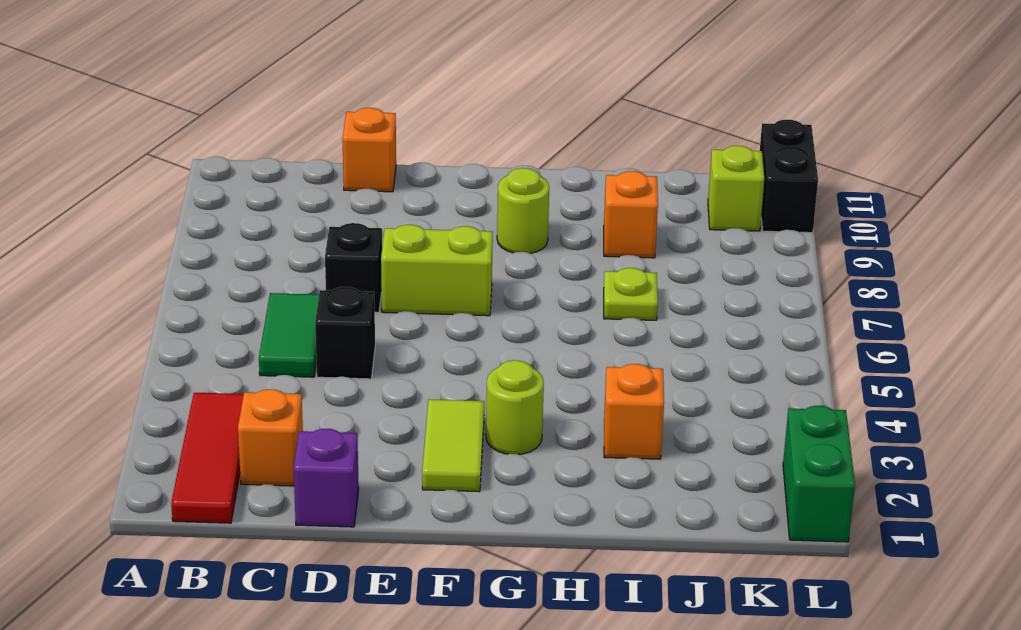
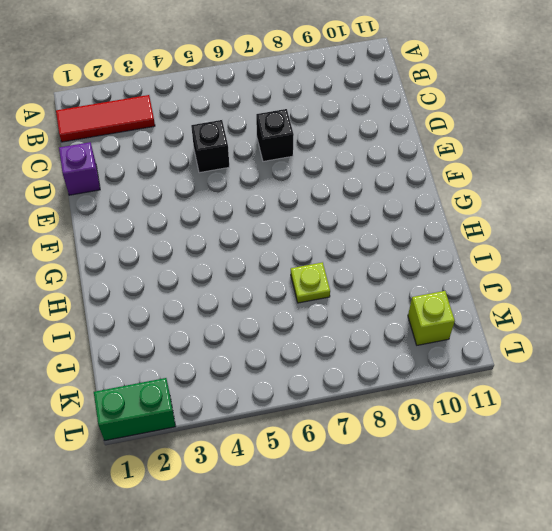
none -> orange 1x1 brick [238,389,303,486]
none -> green 1x2 tile [259,293,319,377]
none -> orange 1x1 brick [342,108,396,192]

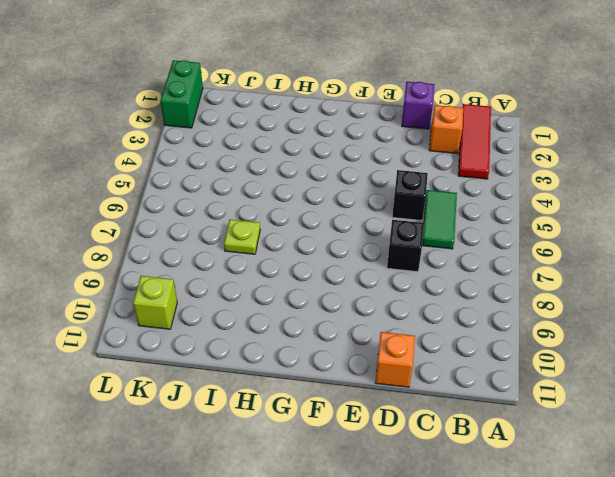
none -> lime 1x2 brick [381,225,493,316]
none -> lime 1x2 tile [422,399,484,492]
none -> lime 1x1 round brick [486,360,544,454]

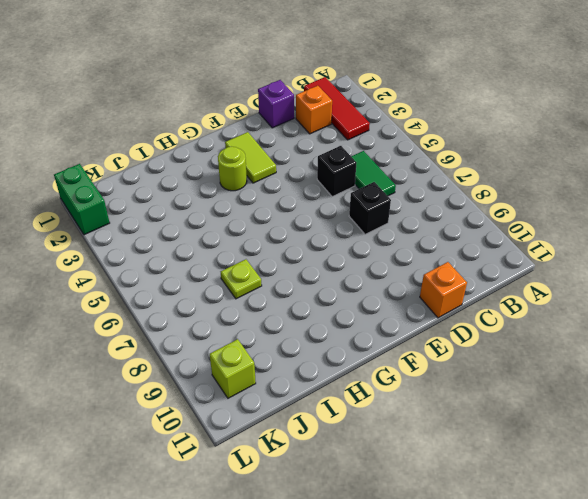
none -> lime 1x2 brick [381,225,493,316]
none -> lime 1x1 round brick [497,168,549,253]
none -> orange 1x1 brick [604,364,664,459]

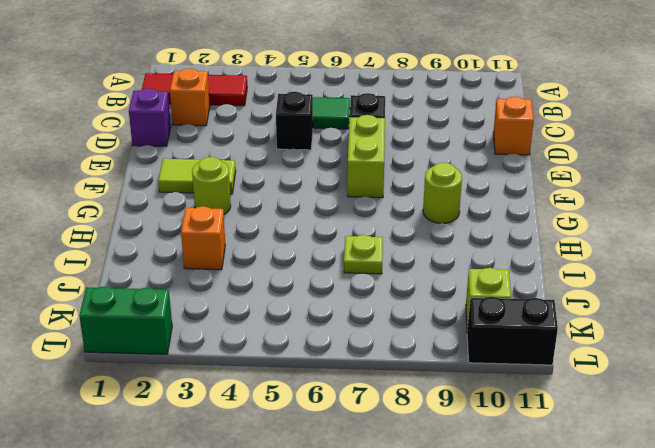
none -> orange 1x1 brick [604,171,658,258]

